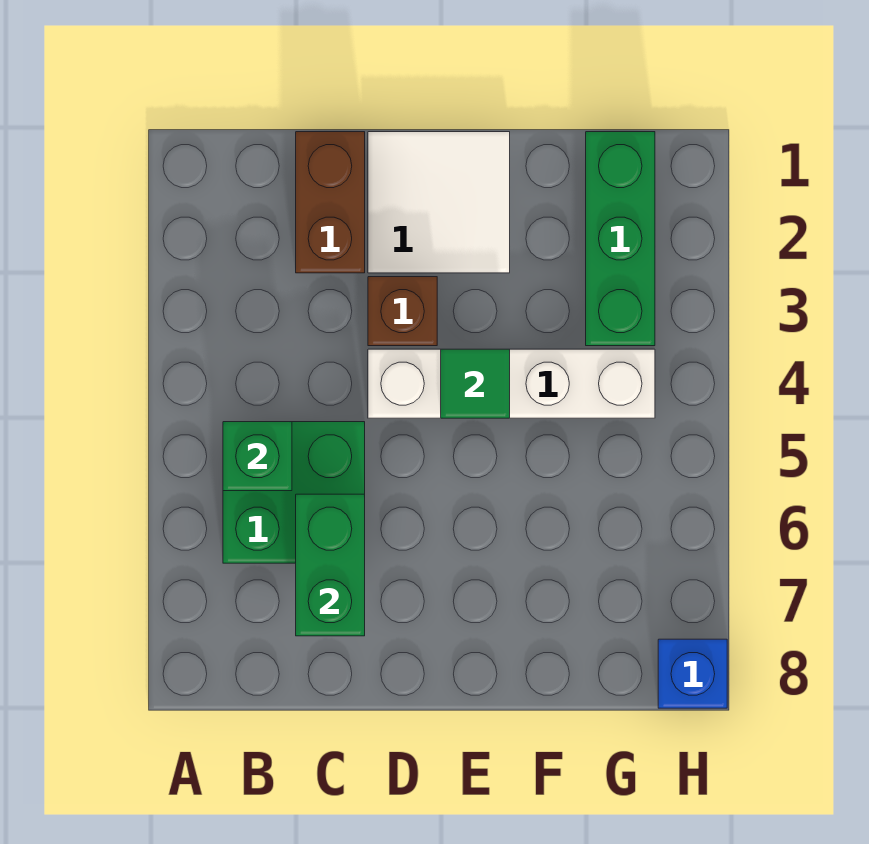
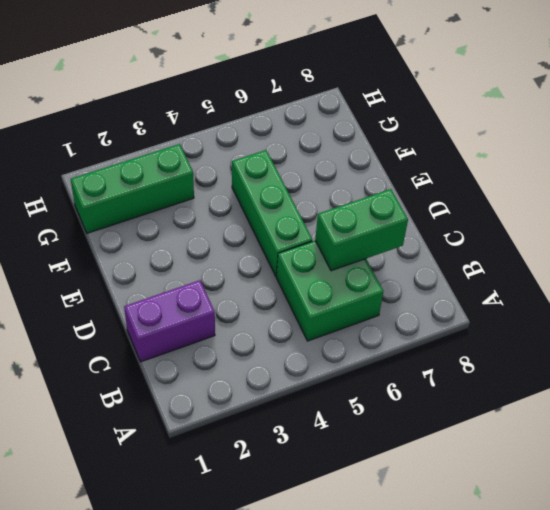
purple 1x2 brick [124,280,215,362] -> brown 1x2 brick [296,132,365,273]
green 1x3 brick [232,150,313,276] -> none
none -> white 2x2 tile [368,132,510,273]
none -> brown 1x1 brick [368,277,437,346]

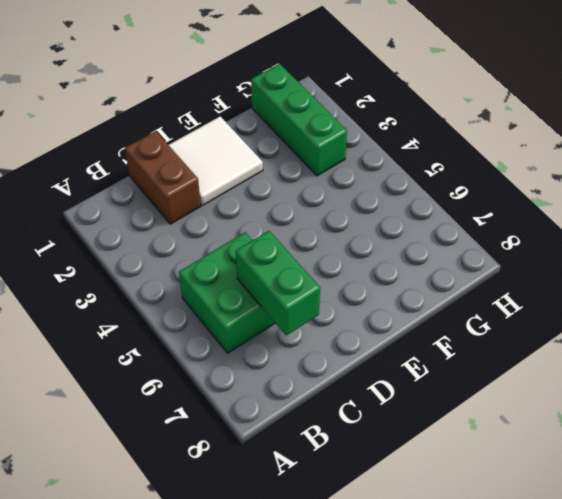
none -> brown 1x1 brick [368,277,437,346]
none -> white 1x4 brick [368,349,655,418]

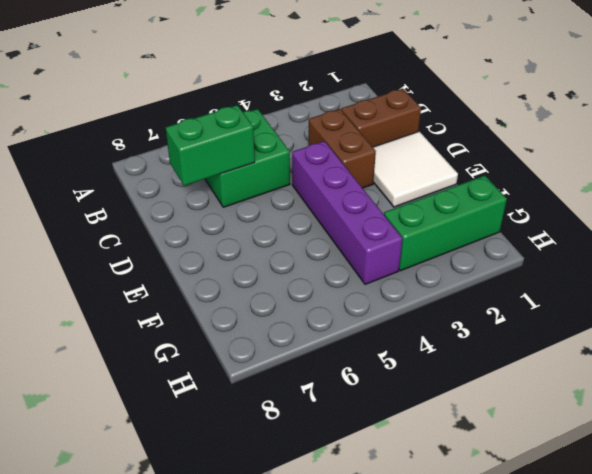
brown 1x2 brick [308,109,376,188] -> brown 1x1 brick [368,277,437,346]
purple 1x4 brick [292,141,402,284] -> white 1x4 brick [368,349,655,418]
none -> blue 1x1 brick [658,639,727,708]
none -> green 1x1 brick [223,422,292,491]

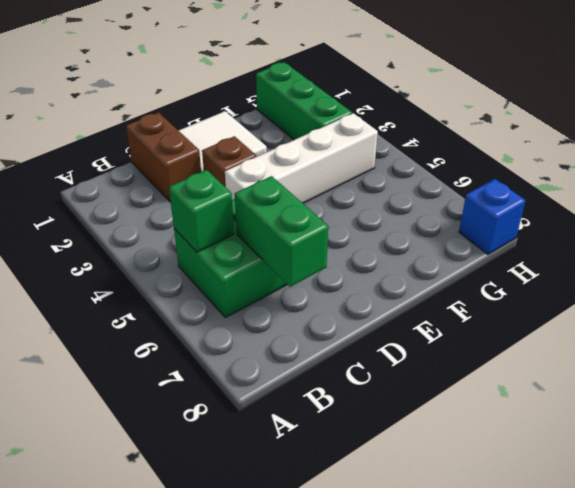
none -> green 1x1 tile [441,349,510,418]

